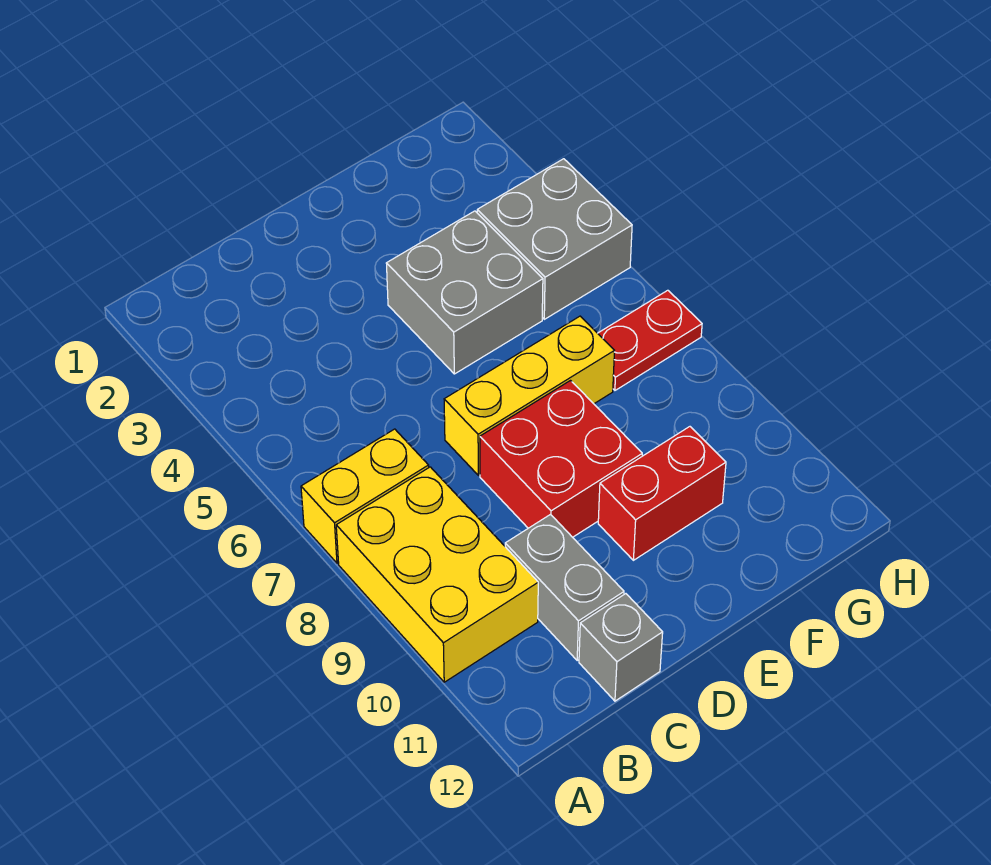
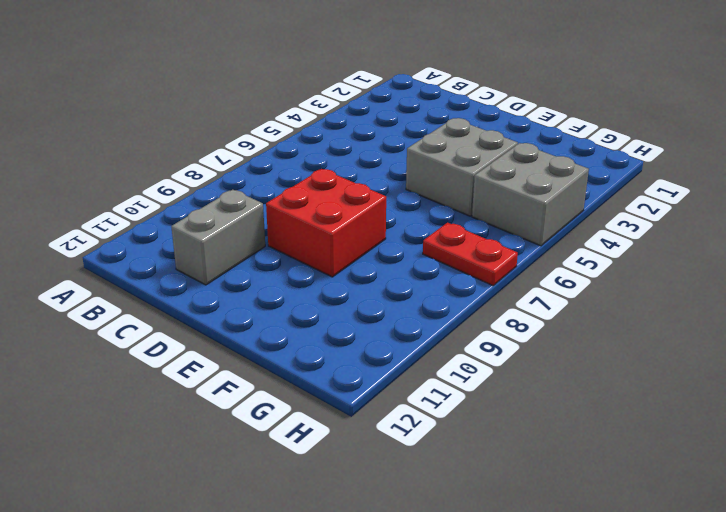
none -> yellow 1x2 brick [301,429,429,563]
none -> yellow 2x3 brick [336,467,538,682]

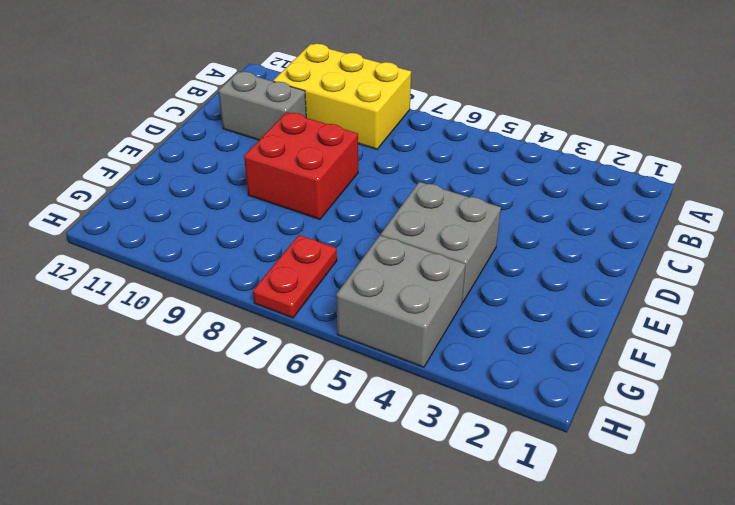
none -> yellow 1x2 brick [301,429,429,563]
none -> grey 1x1 brick [579,594,663,701]

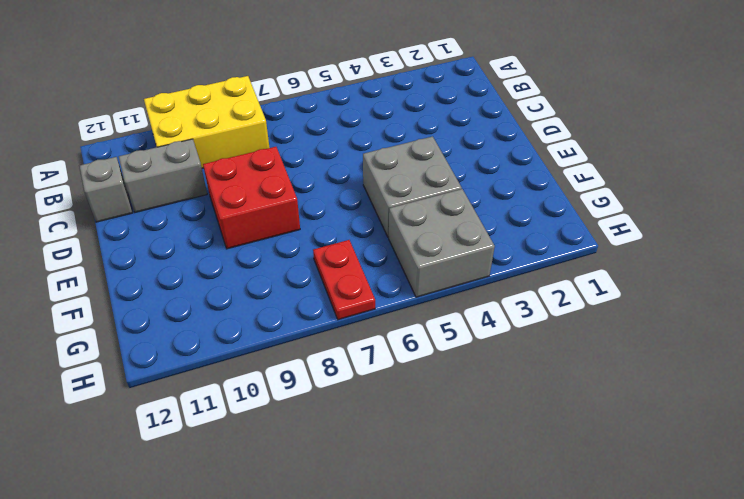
none -> yellow 1x2 brick [301,429,429,563]
none -> yellow 1x3 brick [444,316,614,475]

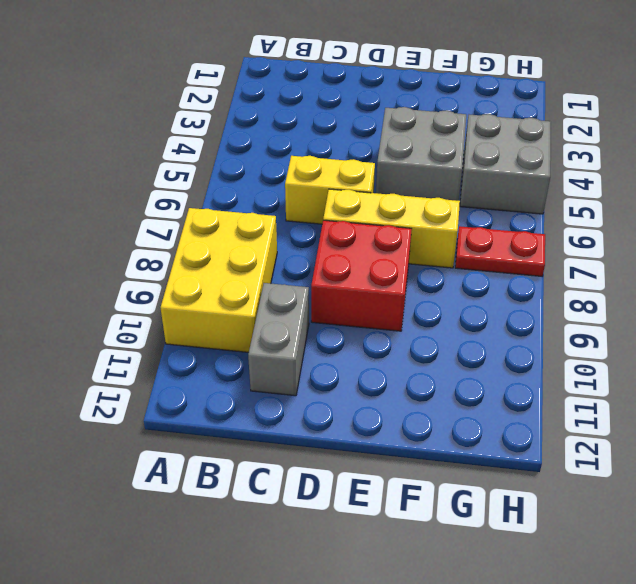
yellow 1x2 brick [285,156,375,224] -> yellow 1x2 brick moved to [301,429,429,563]
none -> grey 1x1 brick [579,594,663,701]
none -> red 1x2 brick [598,427,726,560]

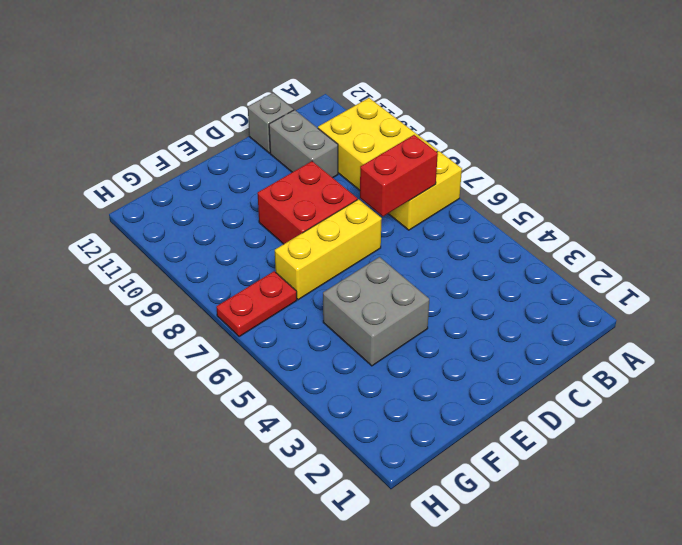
red 1x2 brick [360,135,438,216] -> red 1x2 brick moved to [598,427,726,560]
none -> grey 2x2 brick [477,159,632,319]

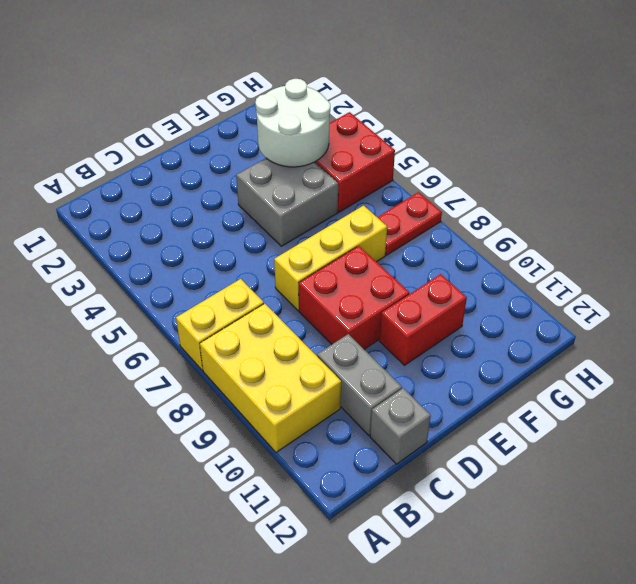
white 2x2 round brick [255,79,330,167] -> none
red 2x2 brick [315,112,395,212] -> grey 2x2 brick [477,159,632,319]

